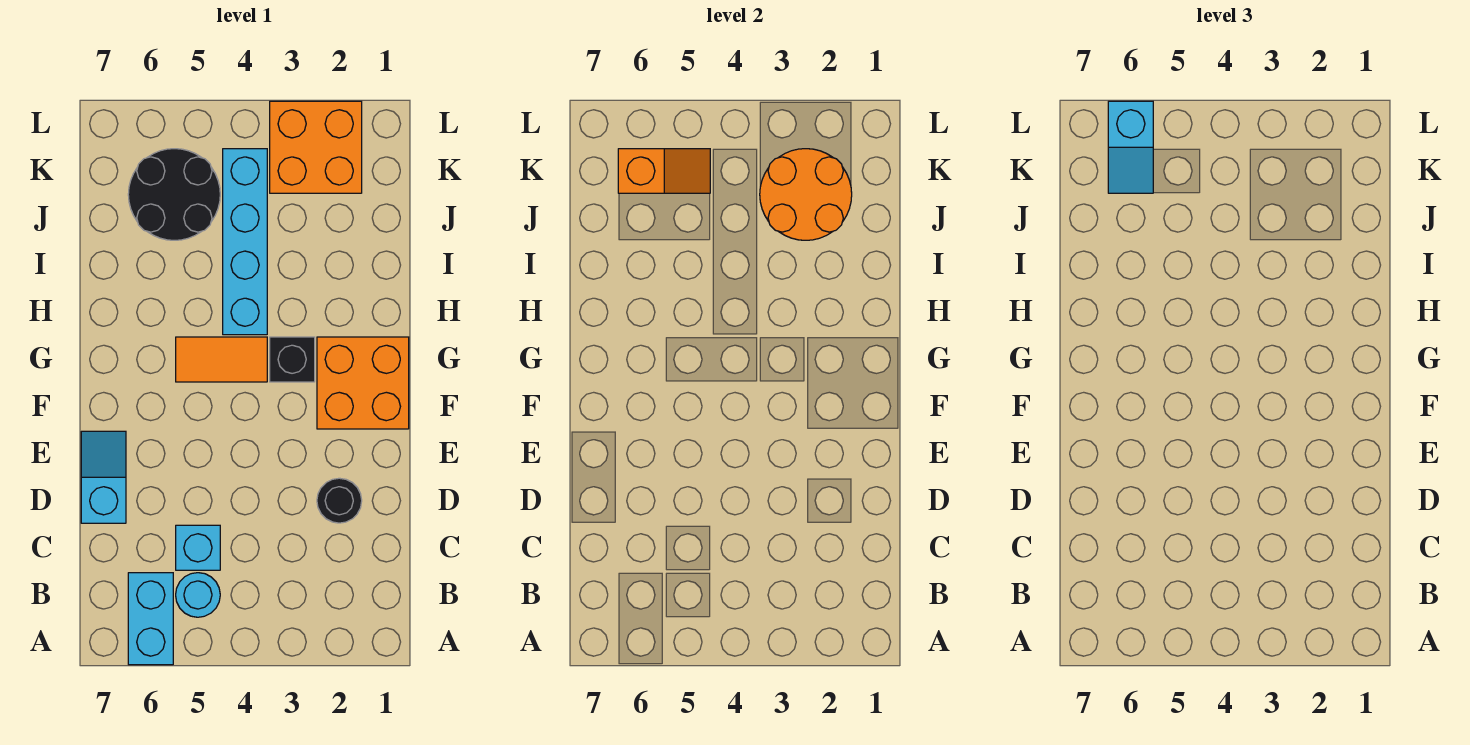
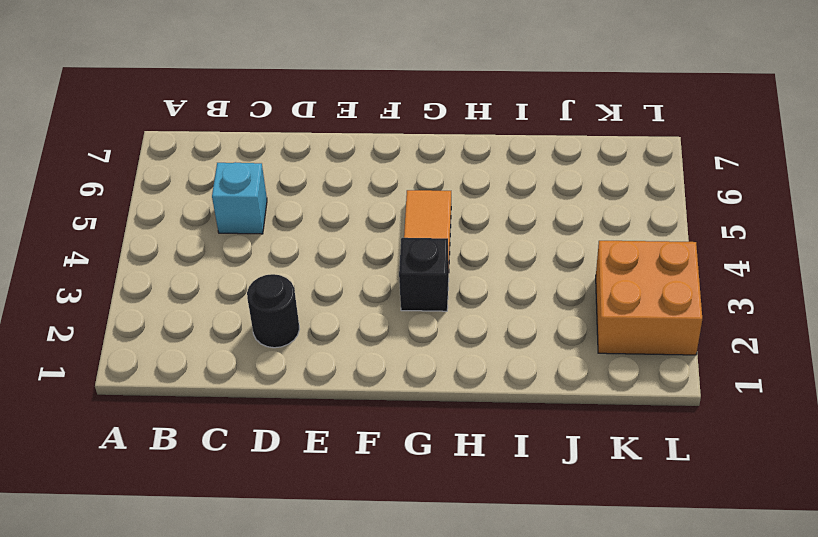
none -> cyan 1x2 brick [128,573,173,665]
none -> cyan 1x1 round brick [176,573,220,617]
none -> cyan 1x2 slope [81,431,126,523]

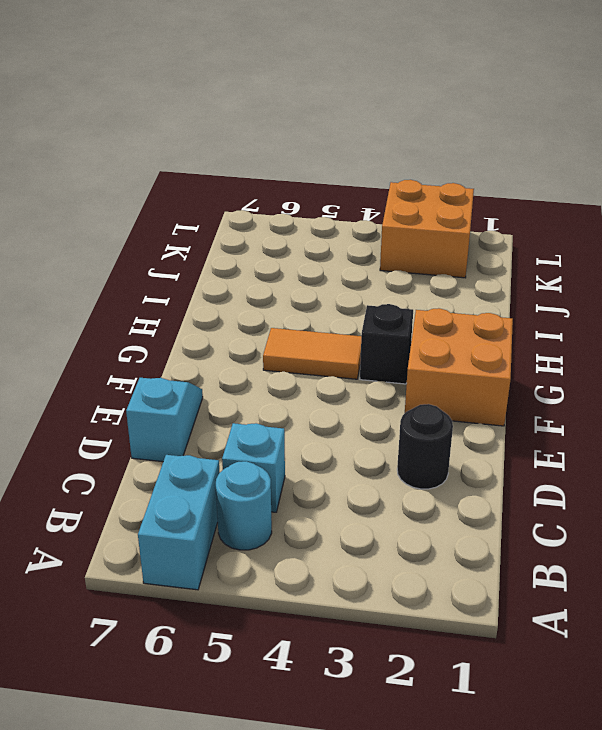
none -> cyan 1x4 brick [223,149,267,335]
none -> black 2x2 round brick [128,149,220,240]
none -> orange 2x2 round brick [760,149,852,240]

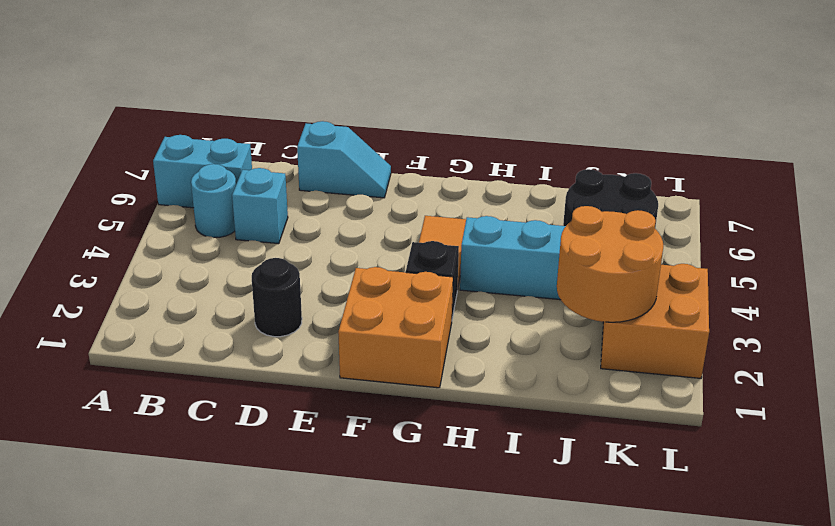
none -> orange 1x2 slope [618,149,710,193]
none -> cyan 1x2 slope [1108,101,1153,193]

